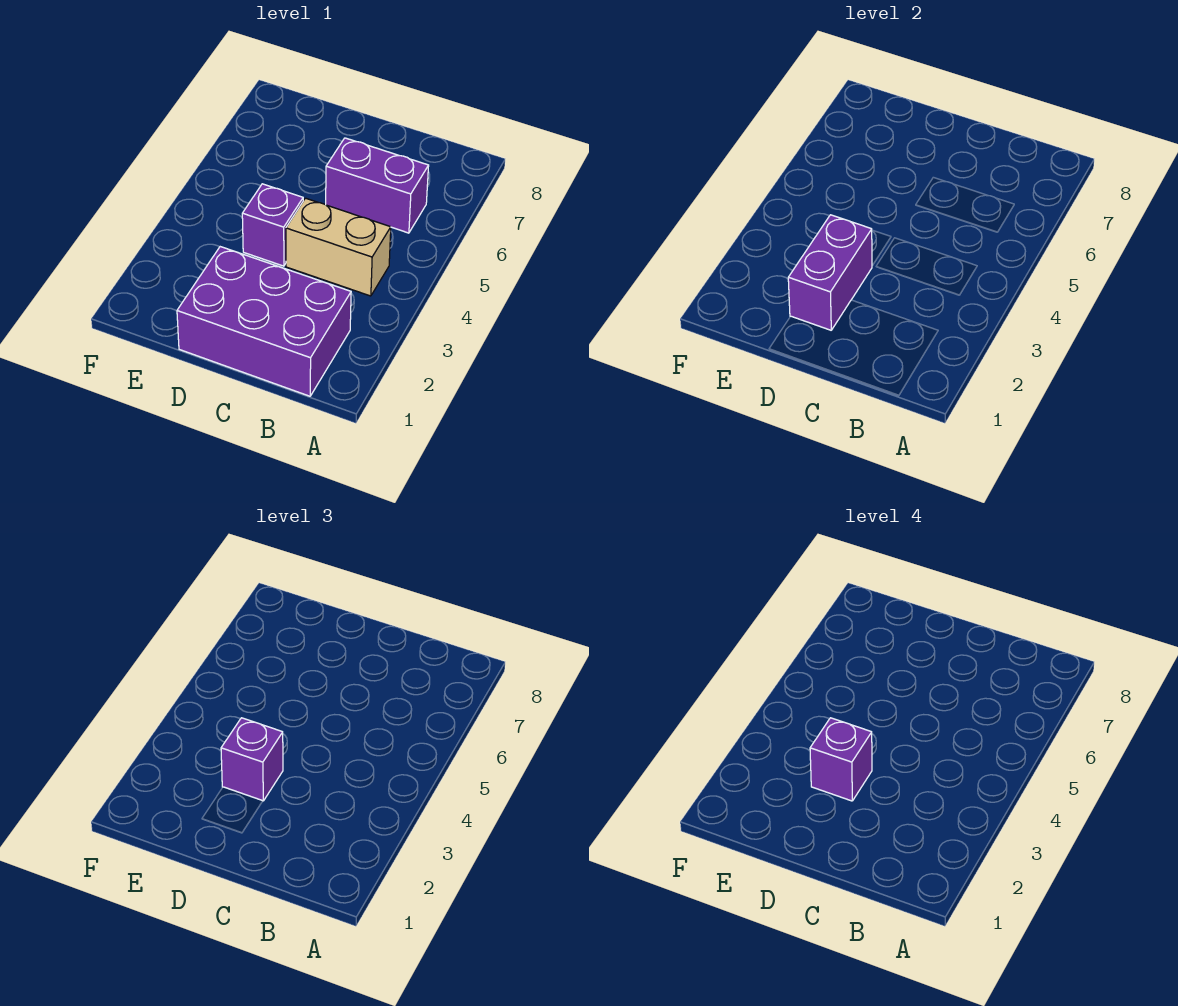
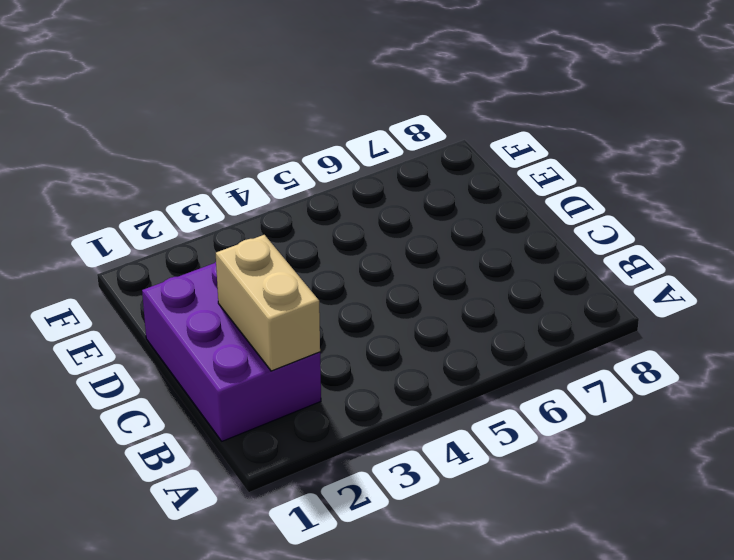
tan 1x2 brick [216,235,320,371] -> tan 1x2 brick moved to [286,198,391,296]
none -> purple 1x2 brick [326,138,429,233]
none -> purple 1x1 brick [242,184,303,266]

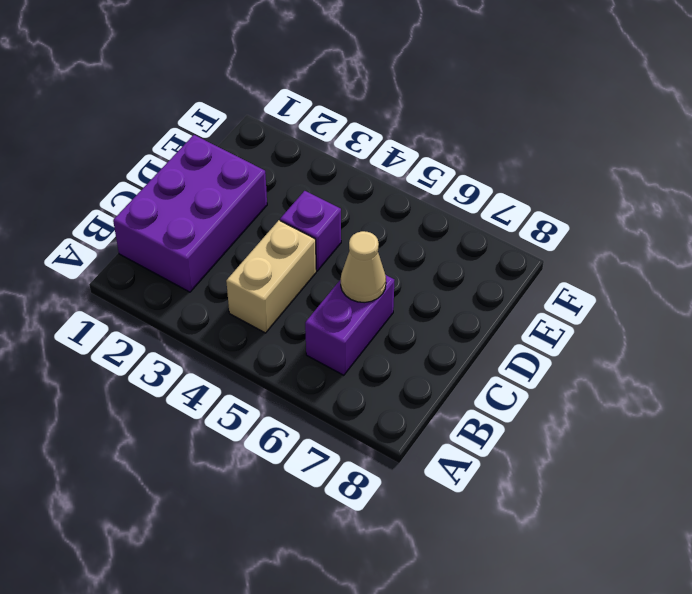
tan 1x1 cone [341,231,386,303] -> none
none -> purple 1x2 brick [788,215,872,330]
none -> purple 1x1 brick [221,718,283,801]

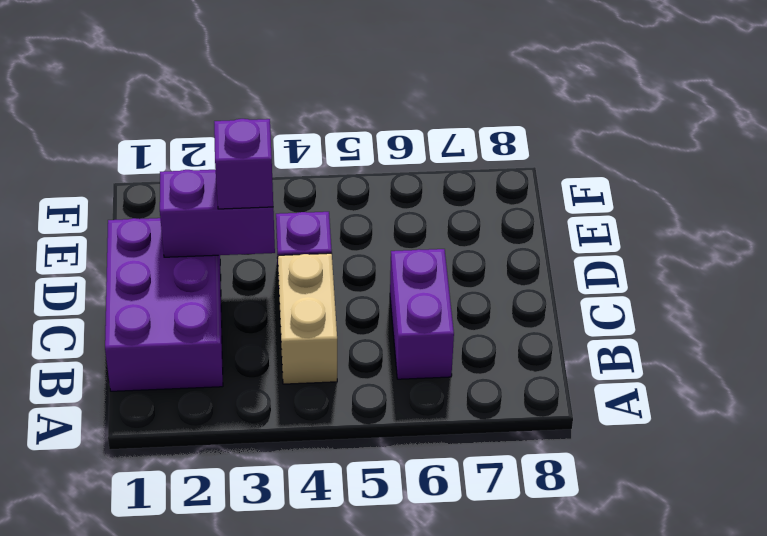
none -> purple 1x1 brick [810,718,872,801]

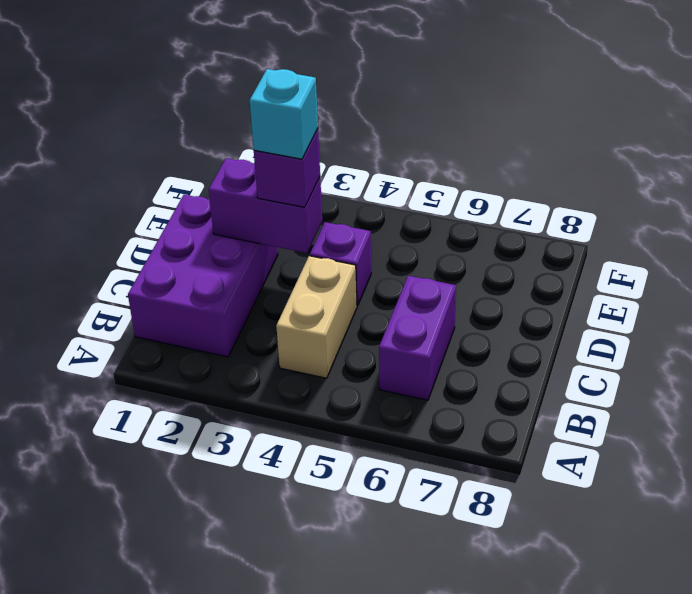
cyan 1x1 brick [250,69,318,159] -> purple 1x1 brick [810,718,872,801]

